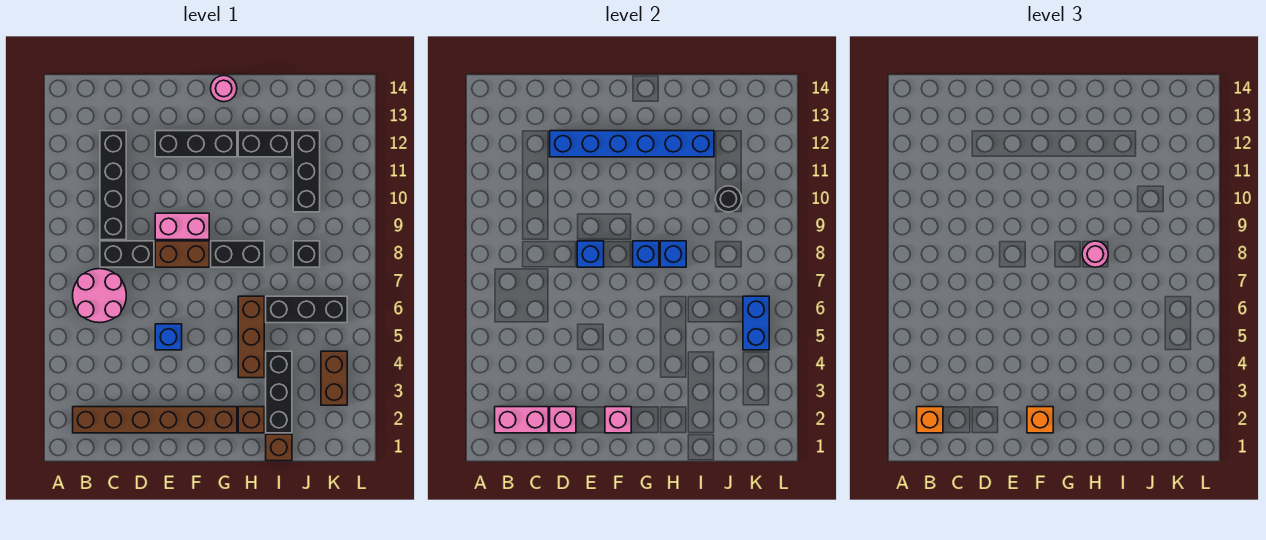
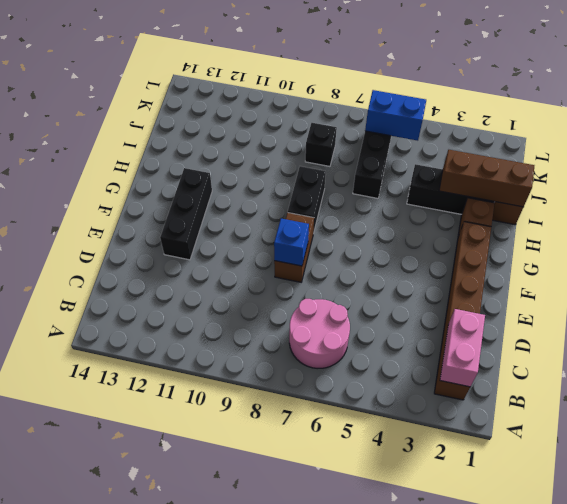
brown 1x3 brick [439,150,534,207] -> brown 1x3 brick moved to [238,296,264,378]
none -> black 1x2 brick [100,241,154,267]
none -> black 1x4 brick [100,131,126,240]
none -> blue 1x1 brick [155,324,182,350]
none -> pink 1x2 brick [155,213,209,240]

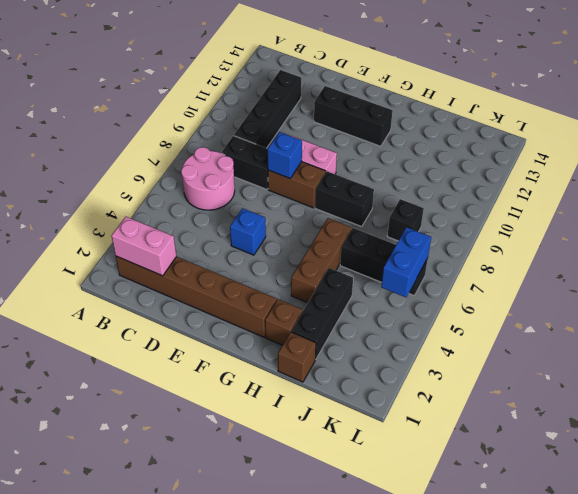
none -> pink 1x1 round brick [211,75,237,102]
none -> black 1x2 brick [238,131,292,157]
none -> black 1x3 brick [293,131,320,212]
none -> brown 1x2 brick [321,351,347,405]

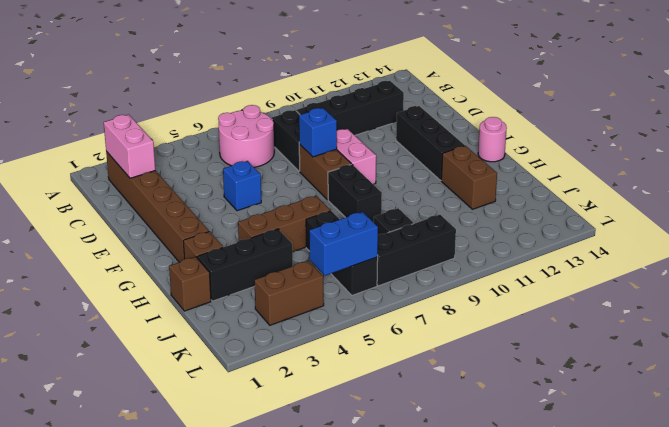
brown 1x2 brick [441,146,497,209] -> black 1x2 brick [238,131,292,157]
black 1x3 brick [377,215,456,286] -> black 1x3 brick moved to [293,131,320,212]
none -> pink 1x1 brick [550,407,576,433]
none -> blue 1x6 brick [550,131,714,157]
none -> pink 1x1 brick [605,407,631,433]
none -> blue 1x1 brick [633,241,659,267]

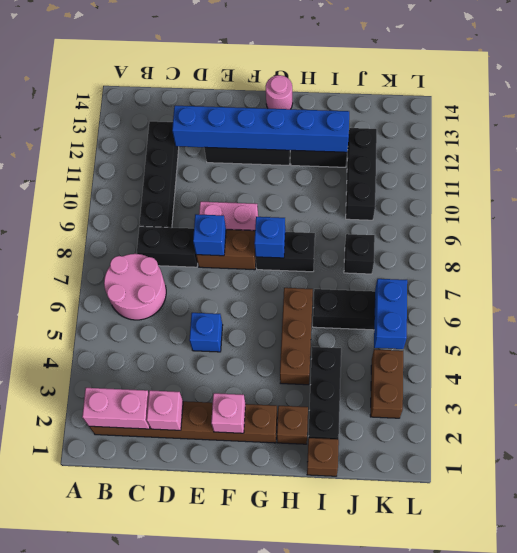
none -> blue 1x1 brick [660,241,686,267]
none -> black 1x1 round brick [715,186,742,212]
none -> orange 1x1 brick [917,407,943,433]
none -> orange 1x1 brick [1027,407,1053,433]

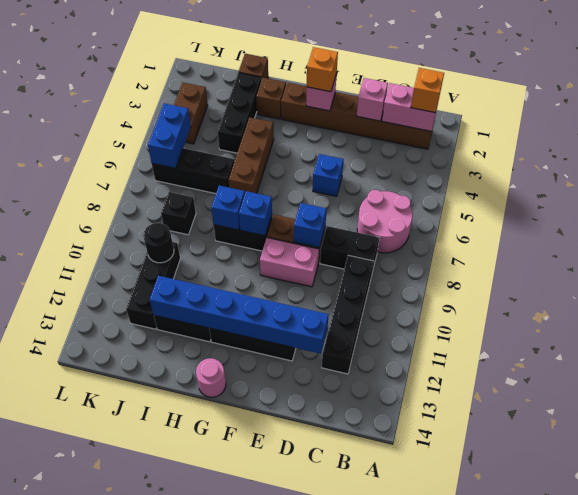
none -> pink 1x1 round brick [1082,241,1108,267]

